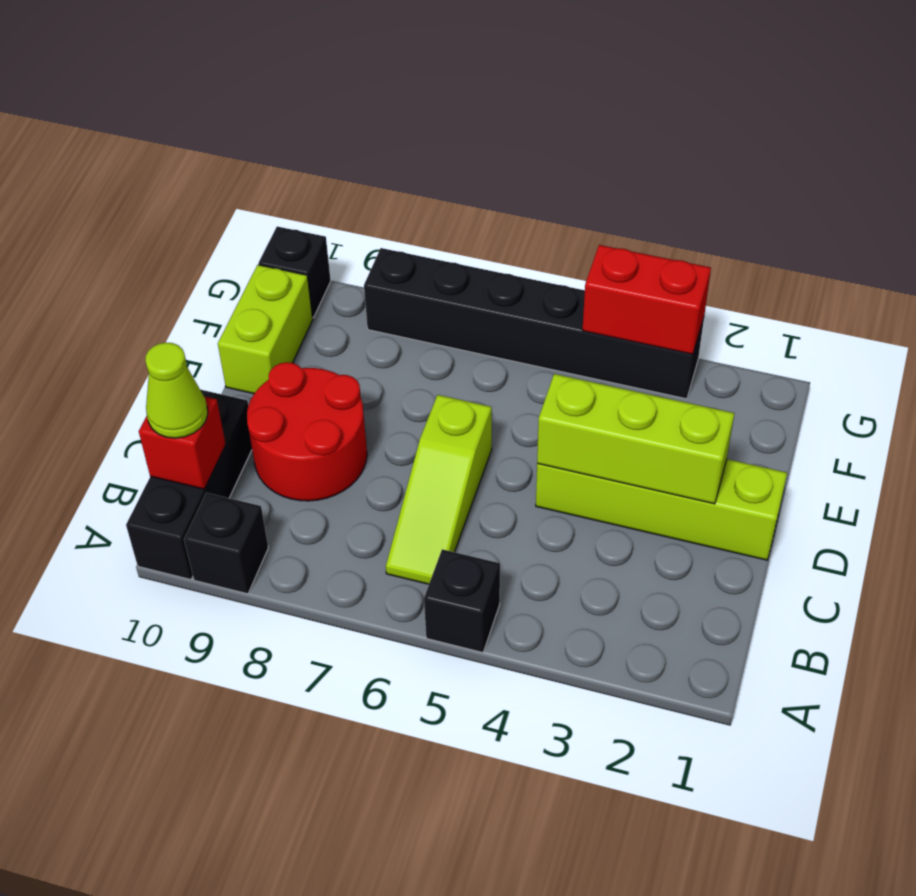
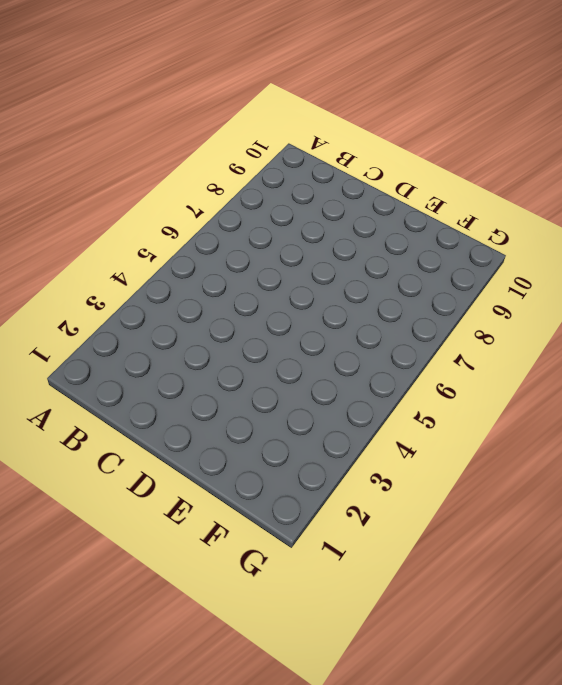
none -> black 1x1 brick [424,549,500,653]
none -> black 1x1 brick [184,493,268,594]
none -> black 1x3 brick [126,390,252,580]

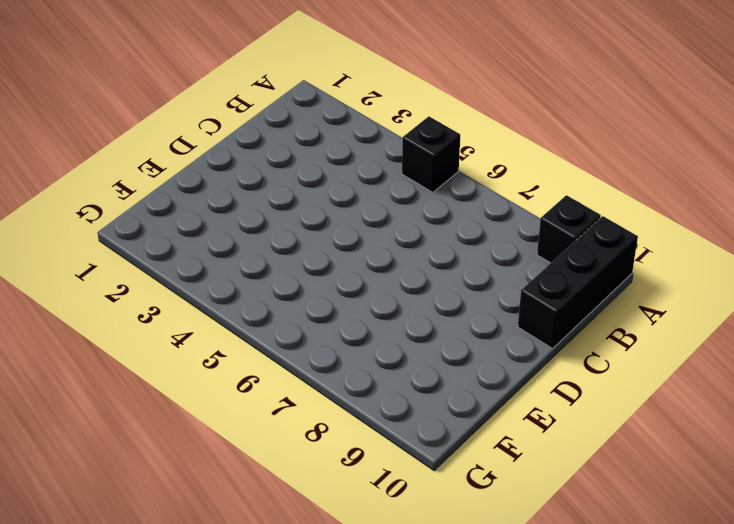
none -> lime 1x3 slope [386,395,492,584]
none -> red 2x2 round brick [247,362,367,501]
none -> lime 1x4 brick [536,459,787,560]

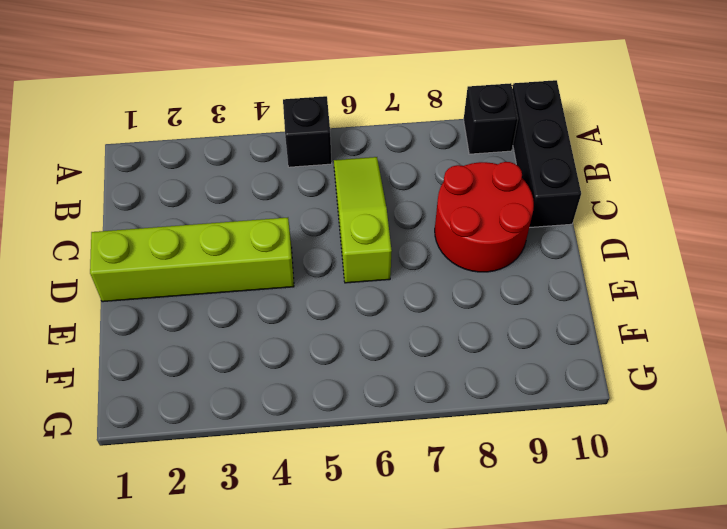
none -> lime 1x2 brick [218,265,313,394]
none -> black 1x6 brick [364,248,704,399]
none -> black 1x1 brick [259,227,331,318]

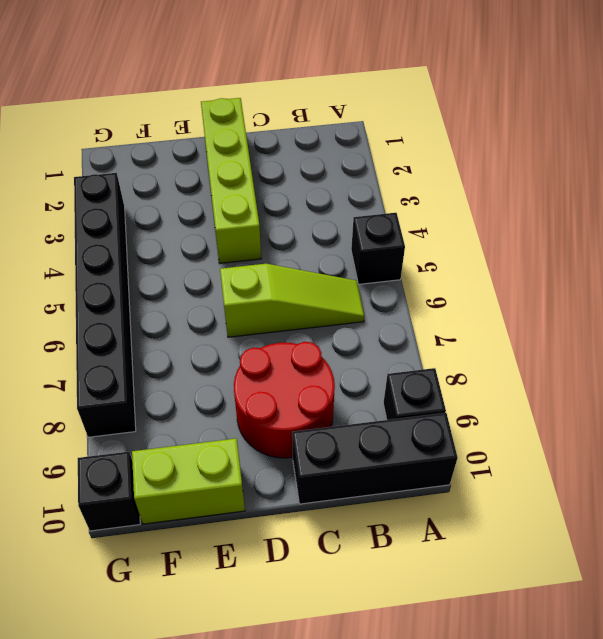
none -> red 1x1 brick [139,396,226,489]
none -> lime 1x3 brick [537,374,734,504]
none -> red 1x2 brick [582,245,711,354]

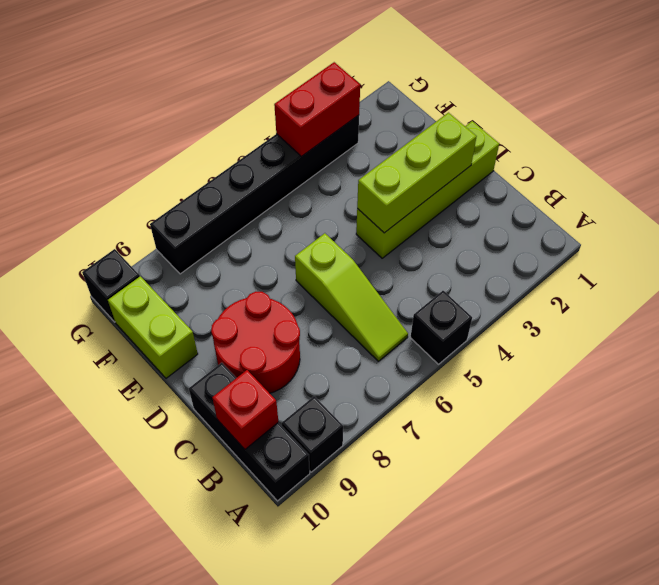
none -> lime 1x1 cone [145,343,208,438]

